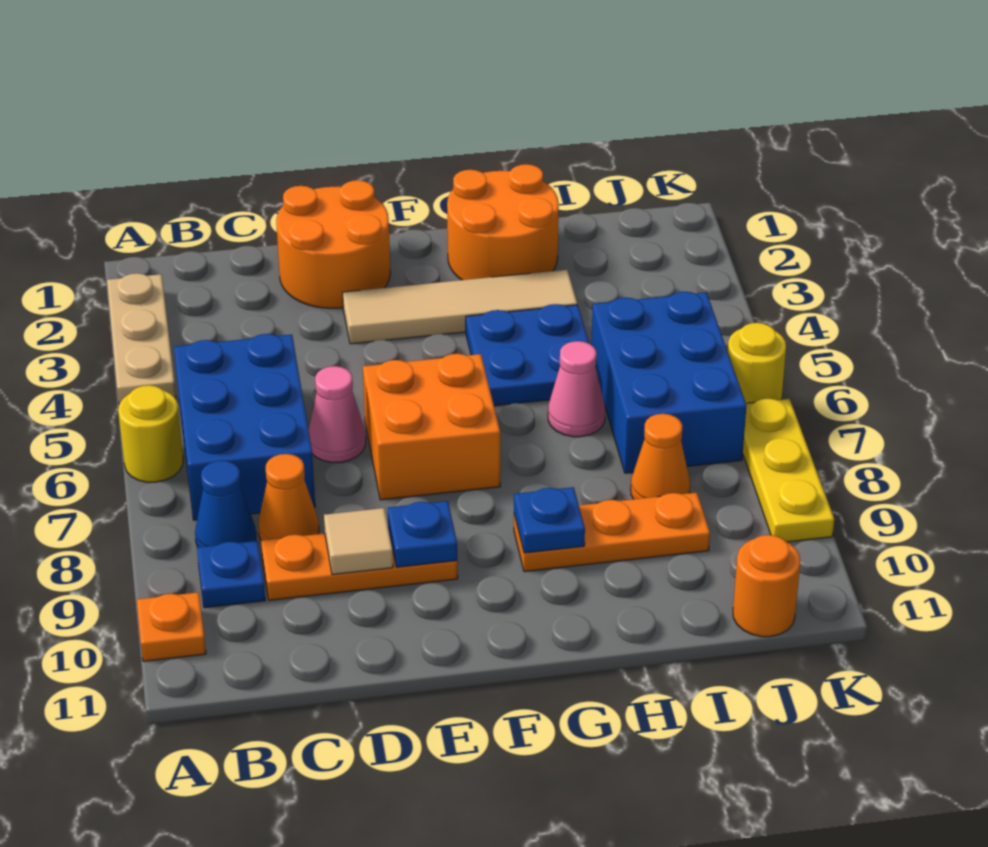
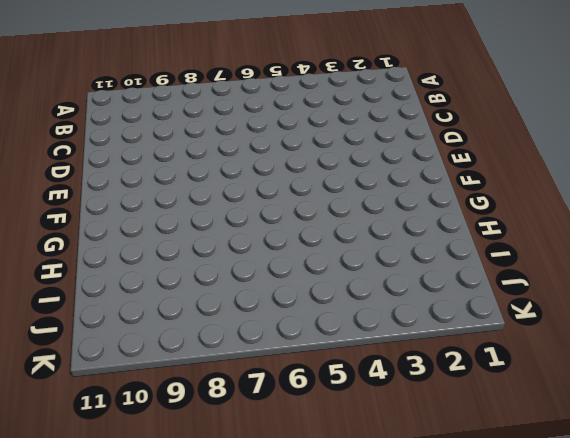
none -> tan 1x3 plate [107,273,176,404]
none -> yellow 1x1 round brick [118,385,183,482]
none -> orange 1x1 plate [137,592,206,661]

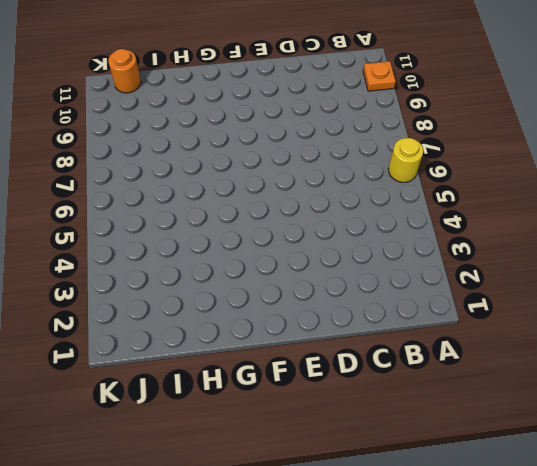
none -> tan 1x3 plate [107,273,176,404]
none -> blue 2x3 brick [174,334,315,520]
none -> blue 1x1 cone [195,461,256,547]

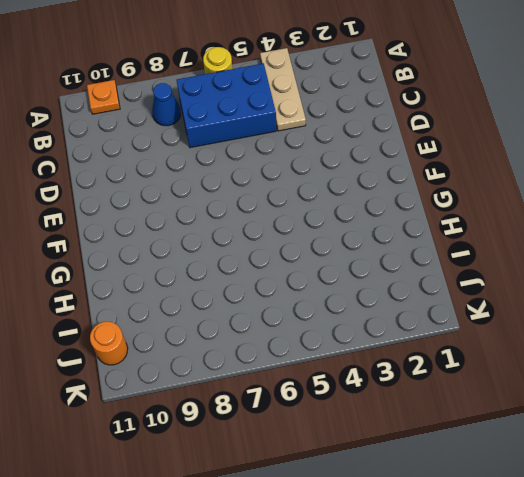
tan 1x3 plate [260,48,306,131] -> tan 1x3 plate turned to [107,273,176,404]
none -> blue 1x1 plate [197,541,265,608]
none -> orange 1x1 cone [258,454,319,540]
none -> orange 1x3 plate [261,533,458,600]

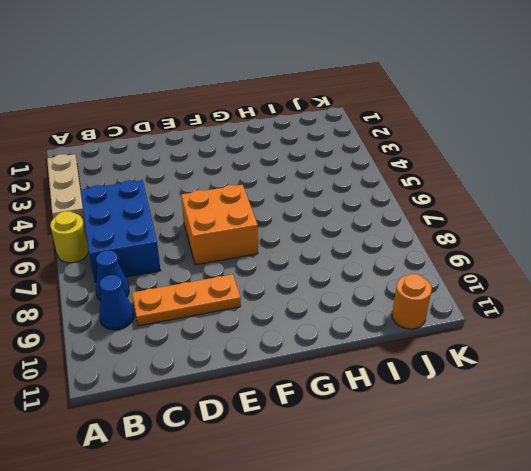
blue 1x1 cone [99,275,134,330] -> blue 1x1 plate [197,541,265,608]
none -> orange 1x1 plate [137,592,206,661]
none -> orange 1x1 cone [258,454,319,540]
none -> orange 2x2 round brick [276,180,390,308]

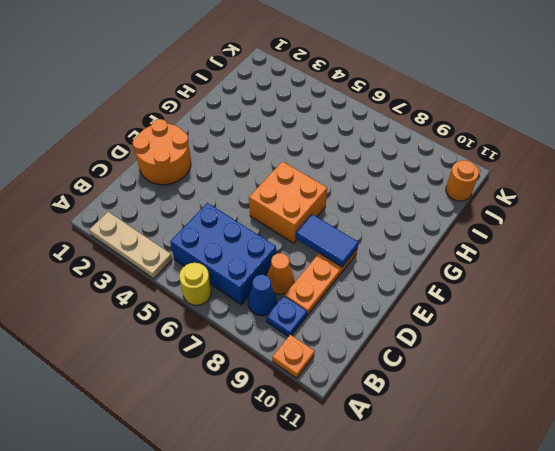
blue 1x2 tile [295,214,359,267] -> blue 1x1 plate [388,501,457,567]
none -> pink 1x1 cone [308,366,366,462]
none -> tan 1x4 tile [343,270,577,344]
none -> orange 2x2 round brick [447,164,559,280]

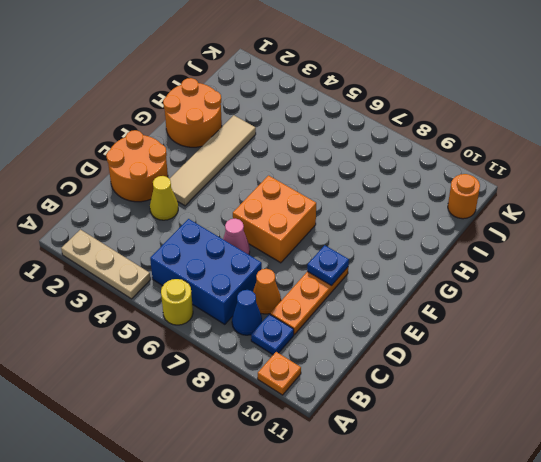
yellow 1x1 cone [150,176,178,220] -> none
none -> blue 2x2 plate [466,304,599,406]
none -> orange 1x3 plate [514,492,710,572]
none -> pink 1x1 cone [548,341,605,437]

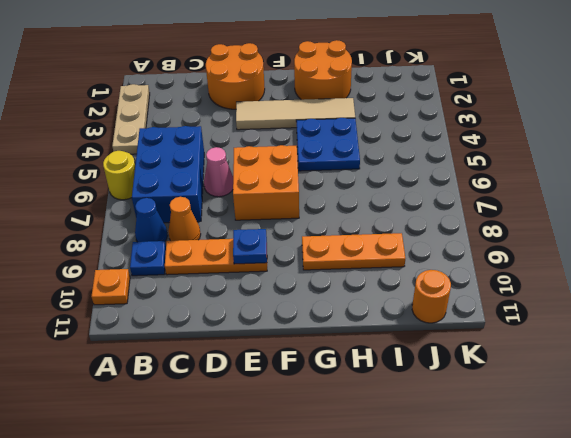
none -> pink 1x1 cone [548,341,605,437]
none -> blue 2x3 brick [591,292,746,473]
none -> orange 1x1 cone [631,414,690,499]

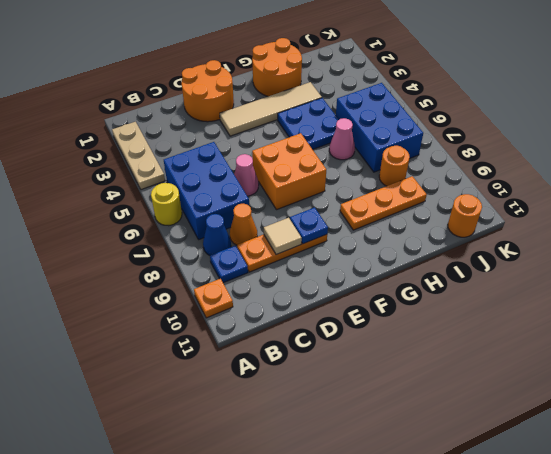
orange 1x1 round brick [379,146,410,186] -> orange 1x1 cone [631,414,690,499]
none -> yellow 1x1 round brick [728,323,786,403]
none -> yellow 1x3 plate [743,399,834,542]
none -> blue 1x1 plate [514,487,585,553]

